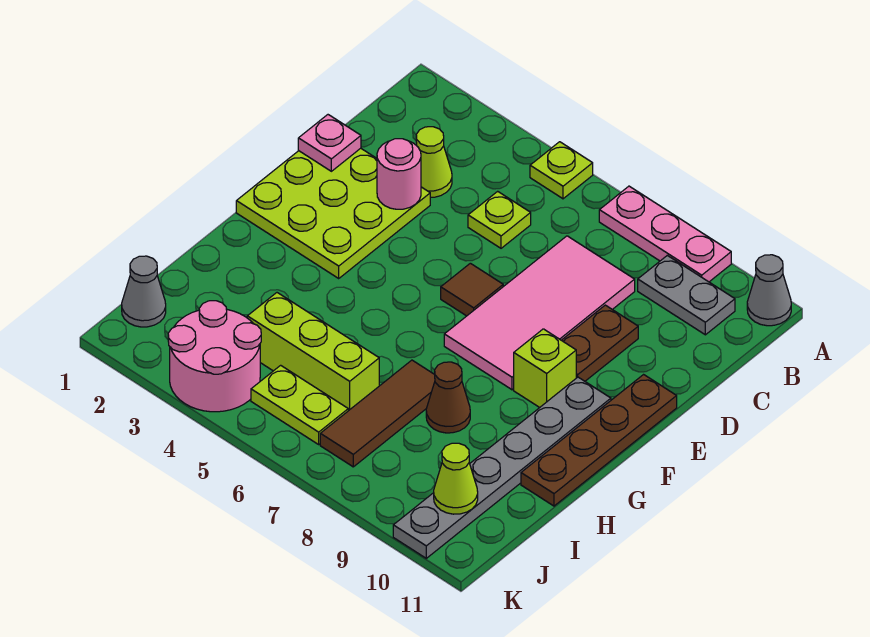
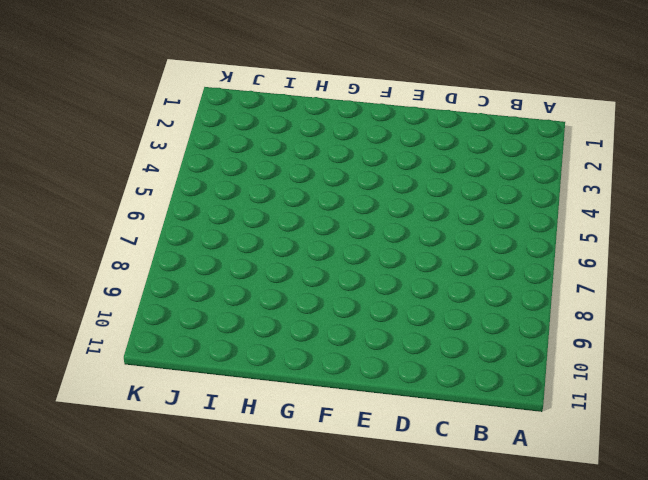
none -> lime 1x1 plate [530,142,593,199]
none -> pink 1x3 plate [599,186,731,282]
none -> grey 1x1 cone [747,255,791,326]

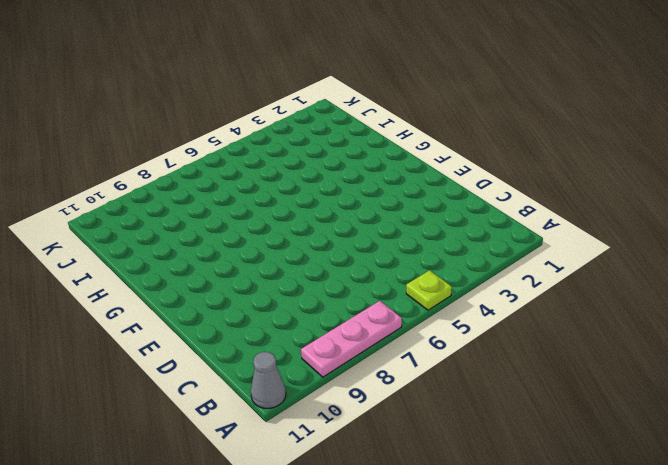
none -> grey 1x2 plate [638,255,735,335]
none -> lime 1x1 cone [416,127,452,197]
none -> lime 1x1 plate [468,191,531,248]

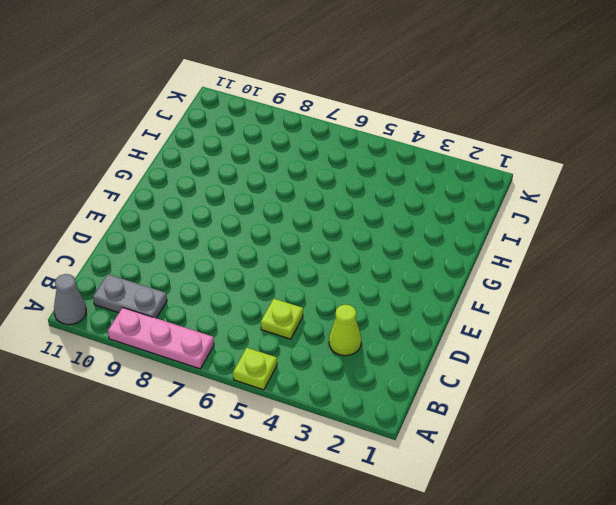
none -> pink 2x4 tile [444,236,635,390]
none -> lime 3x3 plate [236,148,430,278]
none -> brown 1x2 plate [562,305,638,381]

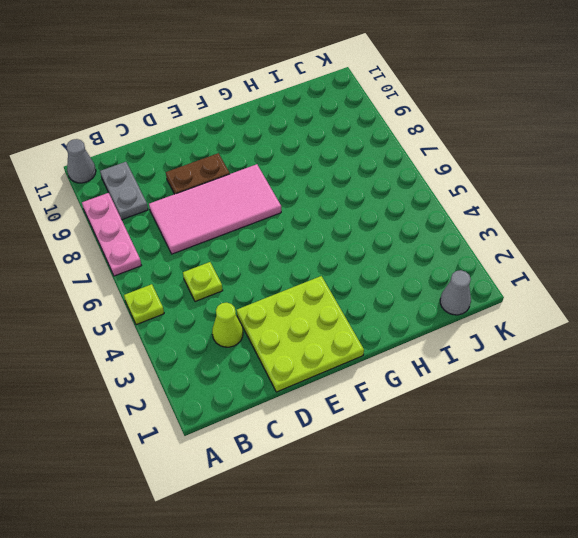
none -> brown 1x1 tile [441,263,503,316]
none -> brown 1x4 plate [521,375,677,506]
none -> lime 1x1 brick [514,329,576,408]

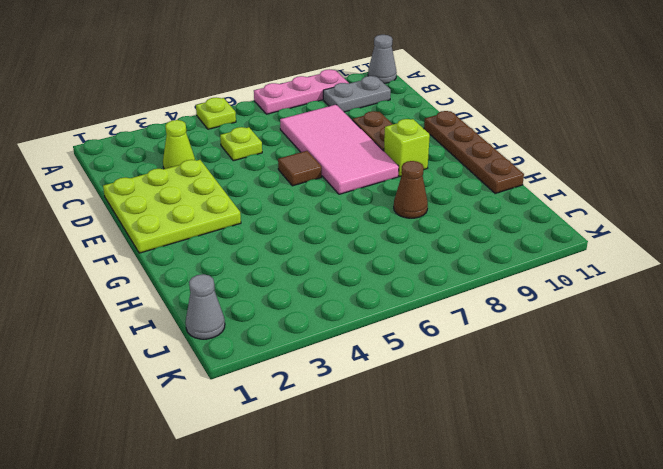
none -> grey 1x6 plate [393,377,611,558]
none -> brown 1x3 tile [320,360,435,467]
none -> lime 1x3 brick [247,293,379,411]

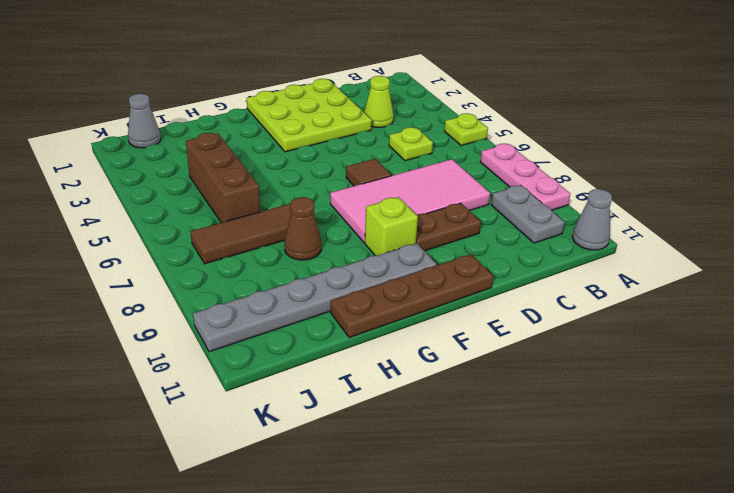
brown 1x3 brick [186,133,260,223] -> lime 1x3 brick [247,293,379,411]
none -> pink 2x2 round brick [168,301,261,412]
none -> lime 1x2 plate [251,365,348,444]
none -> pink 1x1 plate [298,115,361,171]

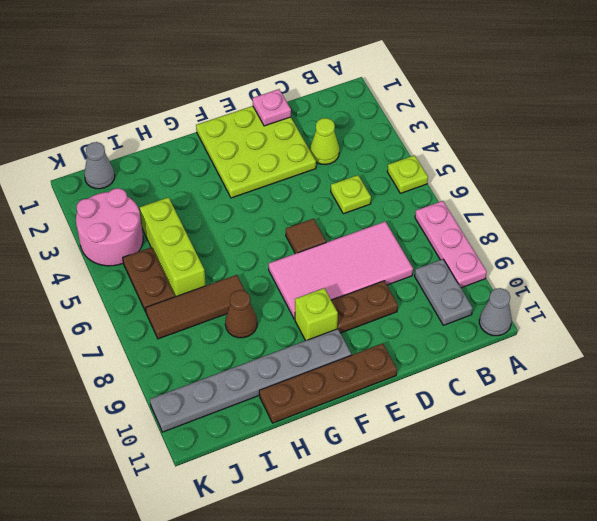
brown 1x2 plate [123,247,175,312] -> lime 1x2 plate [251,365,348,444]
none -> pink 1x1 round brick [377,139,421,209]
none -> lime 1x1 cone [434,443,478,514]

